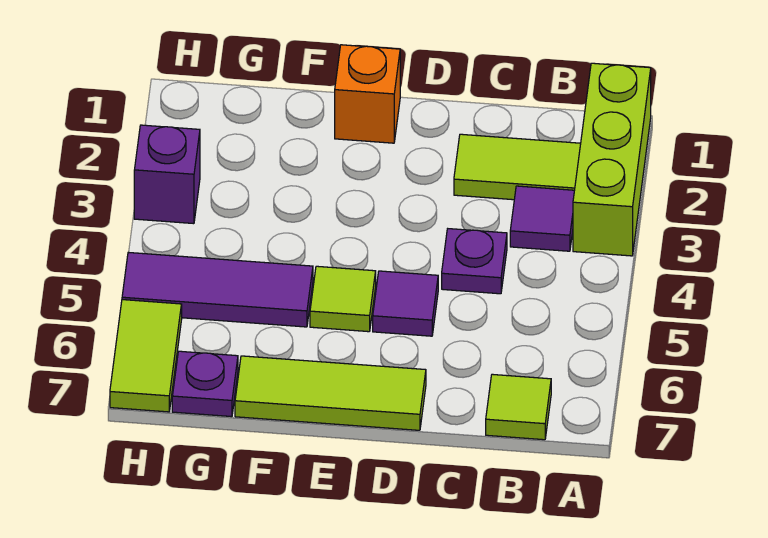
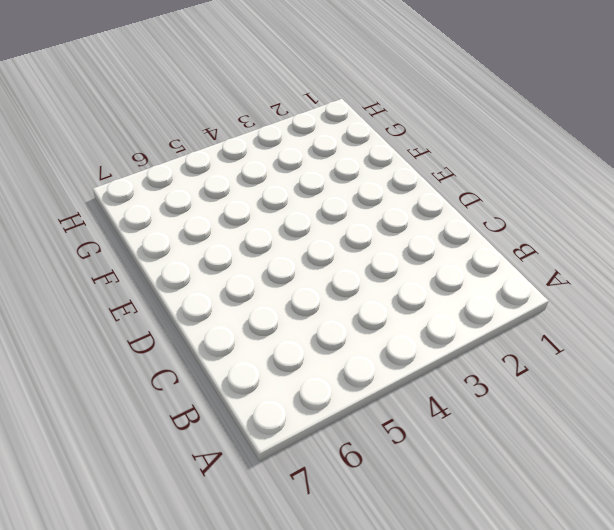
none -> lime 1x3 brick [573,63,651,256]
none -> lime 1x2 tile [454,134,581,200]
none -> purple 1x1 tile [510,186,574,251]

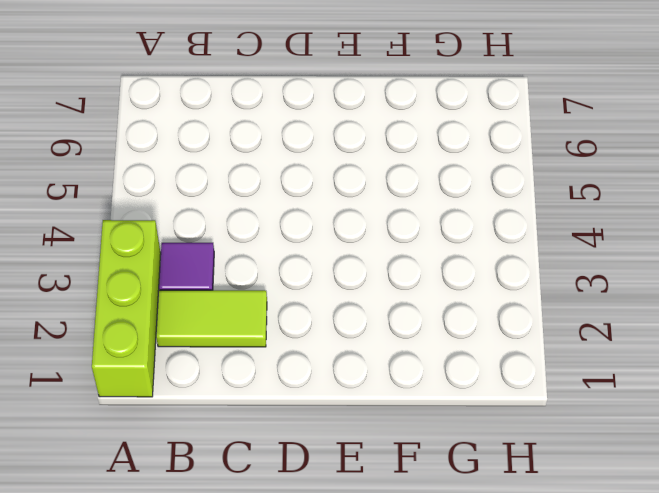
none -> lime 1x1 tile [486,374,551,440]
none -> purple 1x1 plate [442,229,507,294]
none -> purple 1x1 tile [373,271,438,336]

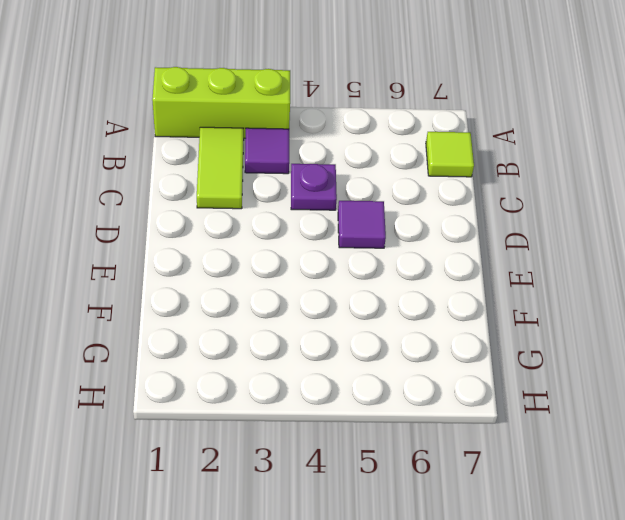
none -> lime 1x3 tile [235,356,426,430]
none -> orange 1x1 brick [335,45,400,143]
none -> lime 1x1 tile [310,266,376,332]

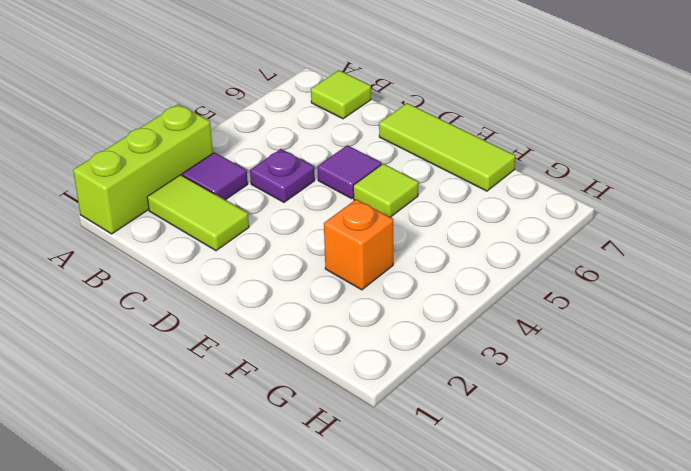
orange 1x1 brick [324,199,393,290] -> orange 1x1 brick moved to [335,45,400,143]
none -> purple 1x3 tile [122,252,313,327]
none -> purple 1x1 plate [172,351,238,417]
none -> purple 1x1 brick [134,125,200,224]

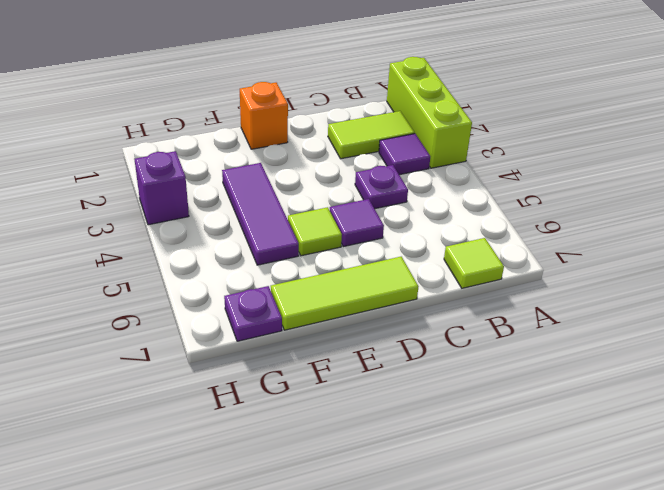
purple 1x3 tile [222,163,299,265] -> purple 1x3 tile turned to [122,252,313,327]
none -> lime 1x2 tile [110,300,182,412]

